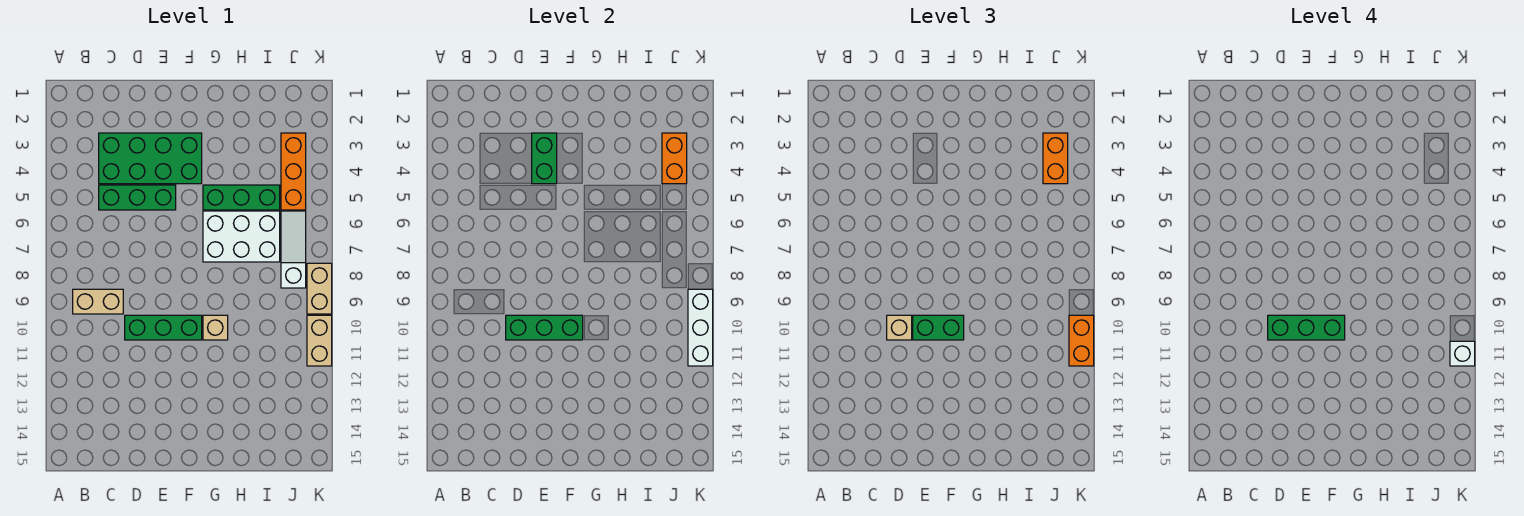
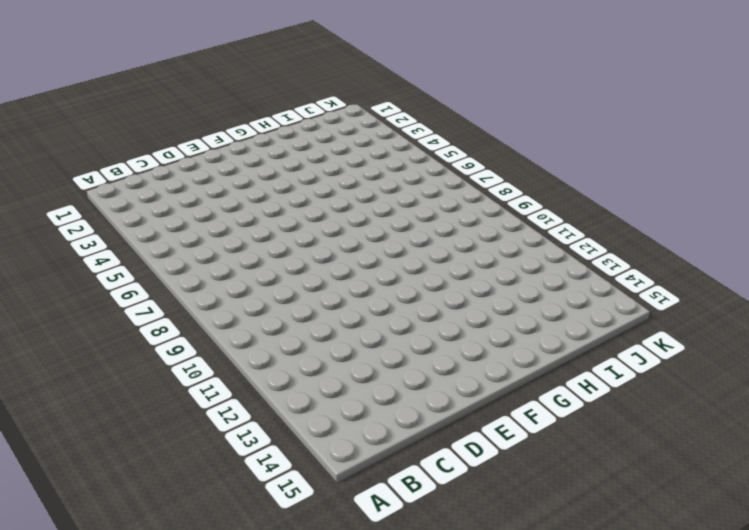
none -> tan 1x2 brick [73,289,123,314]
none -> green 2x4 brick [99,133,202,184]
none -> green 1x3 brick [99,185,176,210]

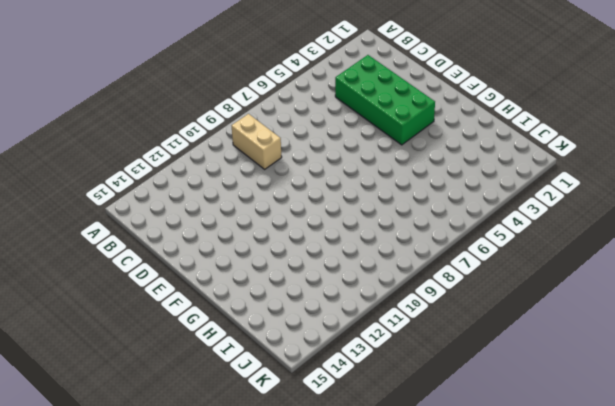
none -> green 1x3 brick [99,185,176,210]
none -> green 1x3 brick [125,315,202,340]
none -> green 1x3 brick [203,185,280,210]

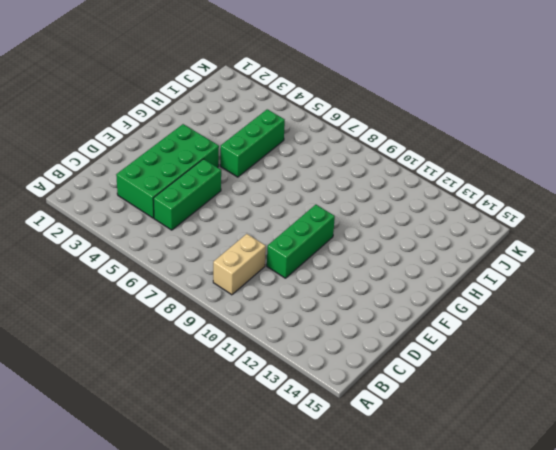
none -> white 2x3 brick [203,211,280,262]
none -> tan 1x1 brick [203,315,228,340]
none -> orange 1x3 brick [281,133,306,210]

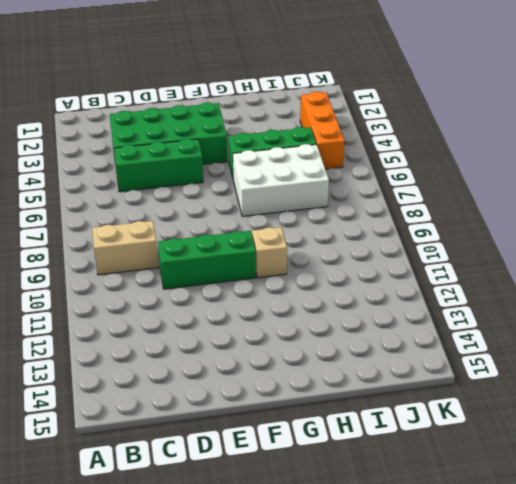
none -> white 1x3 slope [281,211,306,288]
none -> tan 1x2 brick [307,263,332,314]
none -> tan 1x2 brick [307,315,332,366]

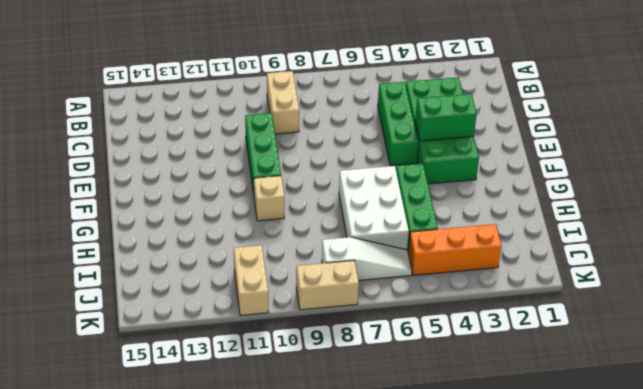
tan 1x2 brick [234,245,268,316] -> tan 1x2 brick turned to [307,315,332,366]
none -> green 1x3 brick [506,315,583,340]
none -> orange 1x2 brick [662,133,687,184]
none -> white 1x3 brick [688,289,713,366]

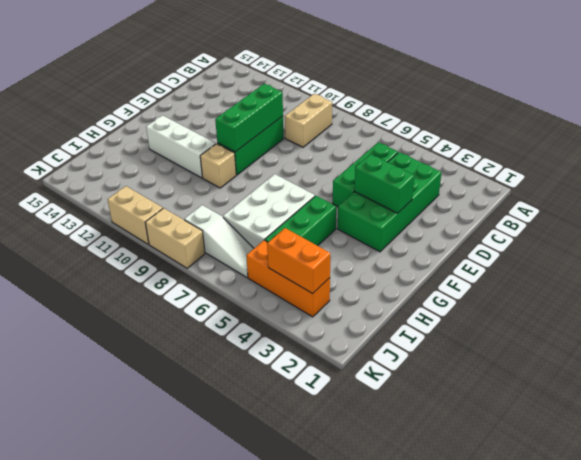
white 1x3 brick [146,115,216,178] -> white 1x3 brick moved to [688,289,713,366]
none -> tan 1x1 brick [887,315,912,340]
none -> green 1x2 brick [913,315,964,340]
none -> orange 1x2 brick [1043,133,1068,184]

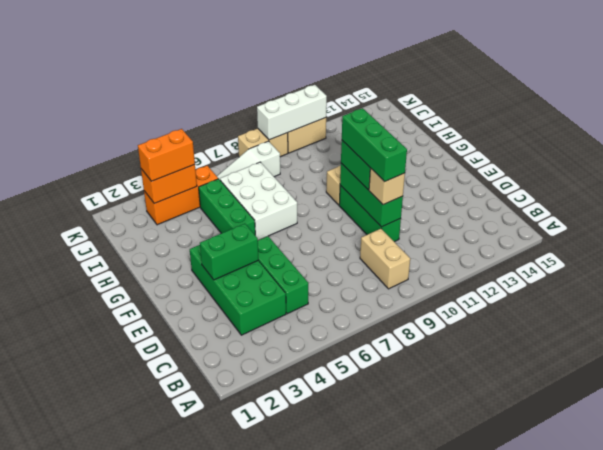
none -> orange 1x2 brick [1069,315,1094,366]
none -> white 1x1 brick [1450,341,1475,366]

